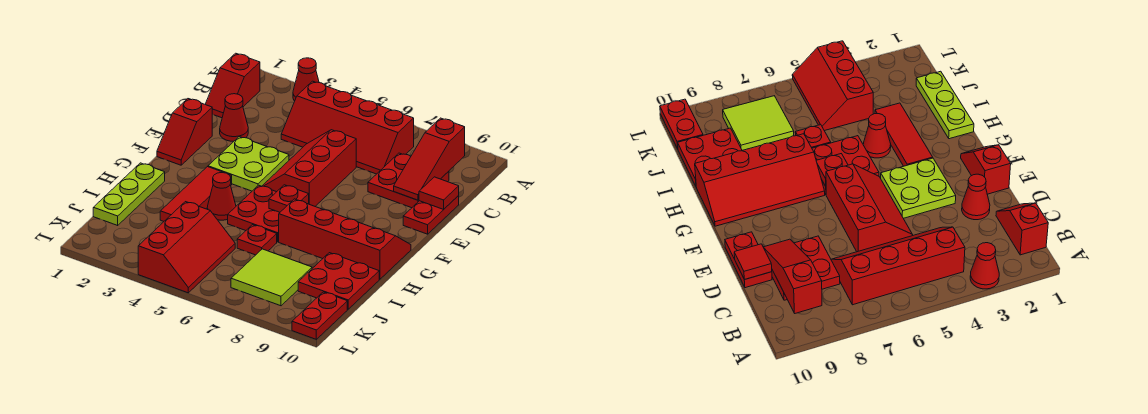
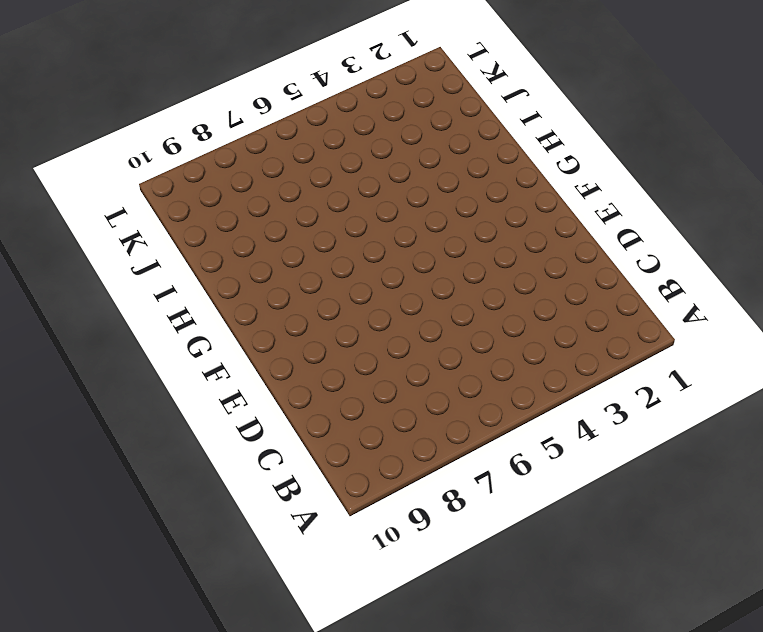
none -> red 1x1 cone [293,58,319,101]
none -> red 1x2 slope [205,53,260,118]
none -> red 2x4 slope [281,81,414,174]

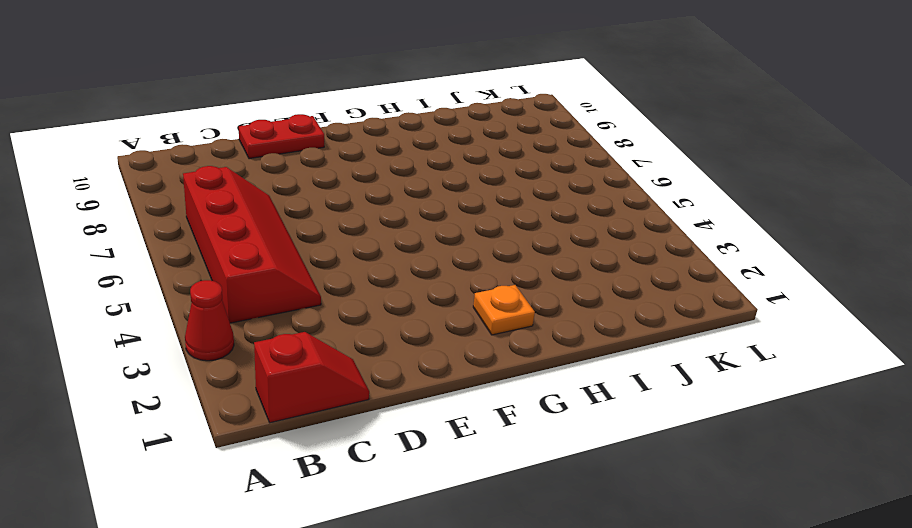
orange 1x1 plate [473,285,535,335] -> none
none -> red 2x2 plate [368,153,449,208]
none -> red 1x1 cone [220,94,248,141]
none -> red 2x3 slope [263,130,356,206]

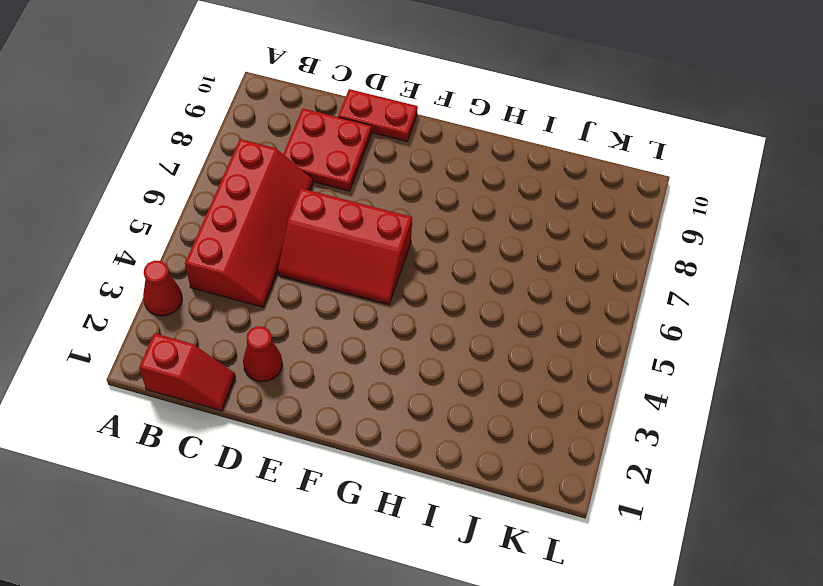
none -> red 1x2 slope [157,99,212,165]
none -> lime 2x2 plate [208,137,289,191]
none -> red 1x3 tile [160,167,232,221]

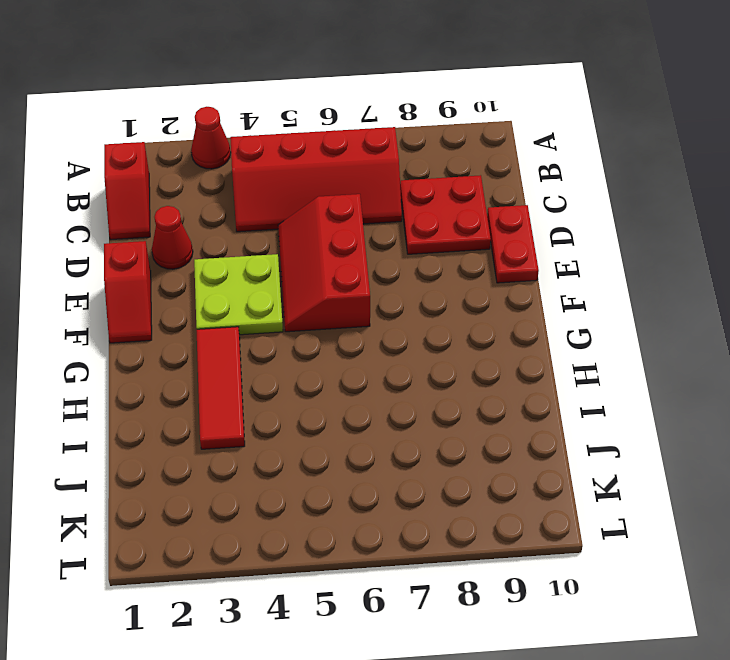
none -> red 2x2 plate [228,185,280,242]
none -> red 2x4 slope [279,199,411,279]
none -> lime 1x3 plate [93,163,165,225]

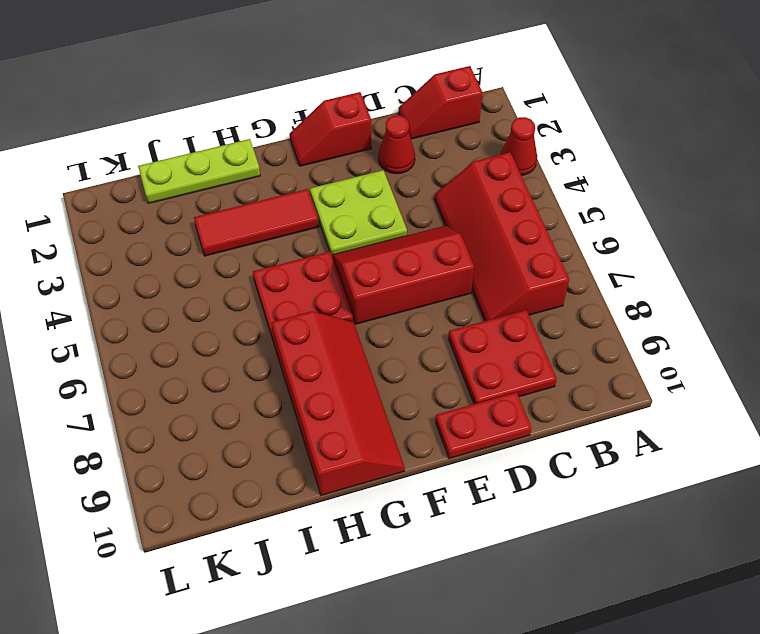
none -> red 1x1 cone [207,173,236,220]
none -> red 1x1 plate [237,225,277,255]
none -> red 2x2 plate [298,253,379,309]

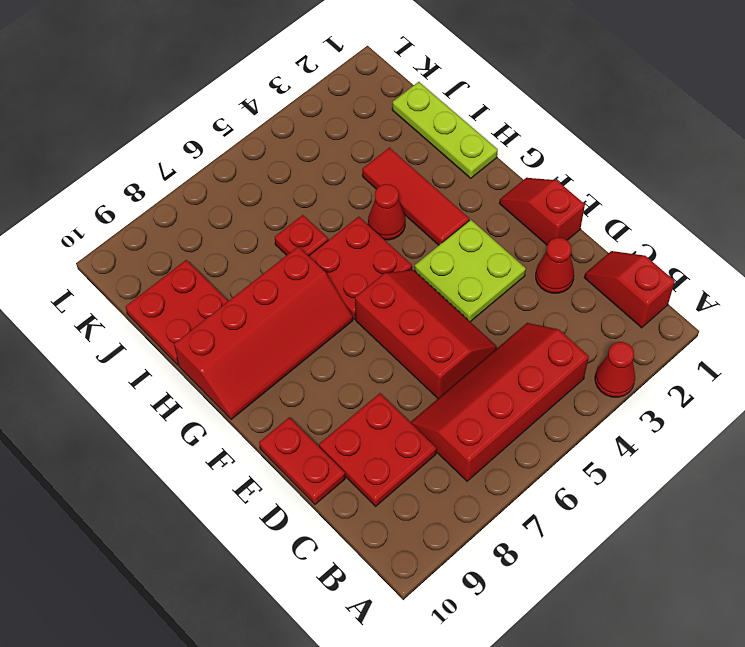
none -> red 2x3 slope [138,202,235,293]
none -> lime 2x2 tile [231,249,312,306]
none -> red 1x2 plate [292,292,347,339]

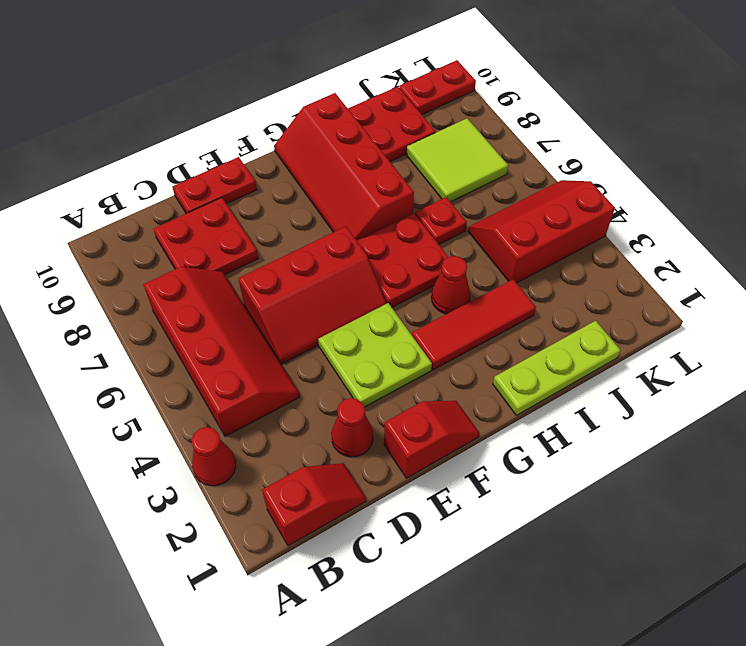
none -> red 1x3 slope [394,118,465,200]
none -> red 1x1 tile [419,177,459,209]
none -> red 1x1 plate [269,185,309,212]

